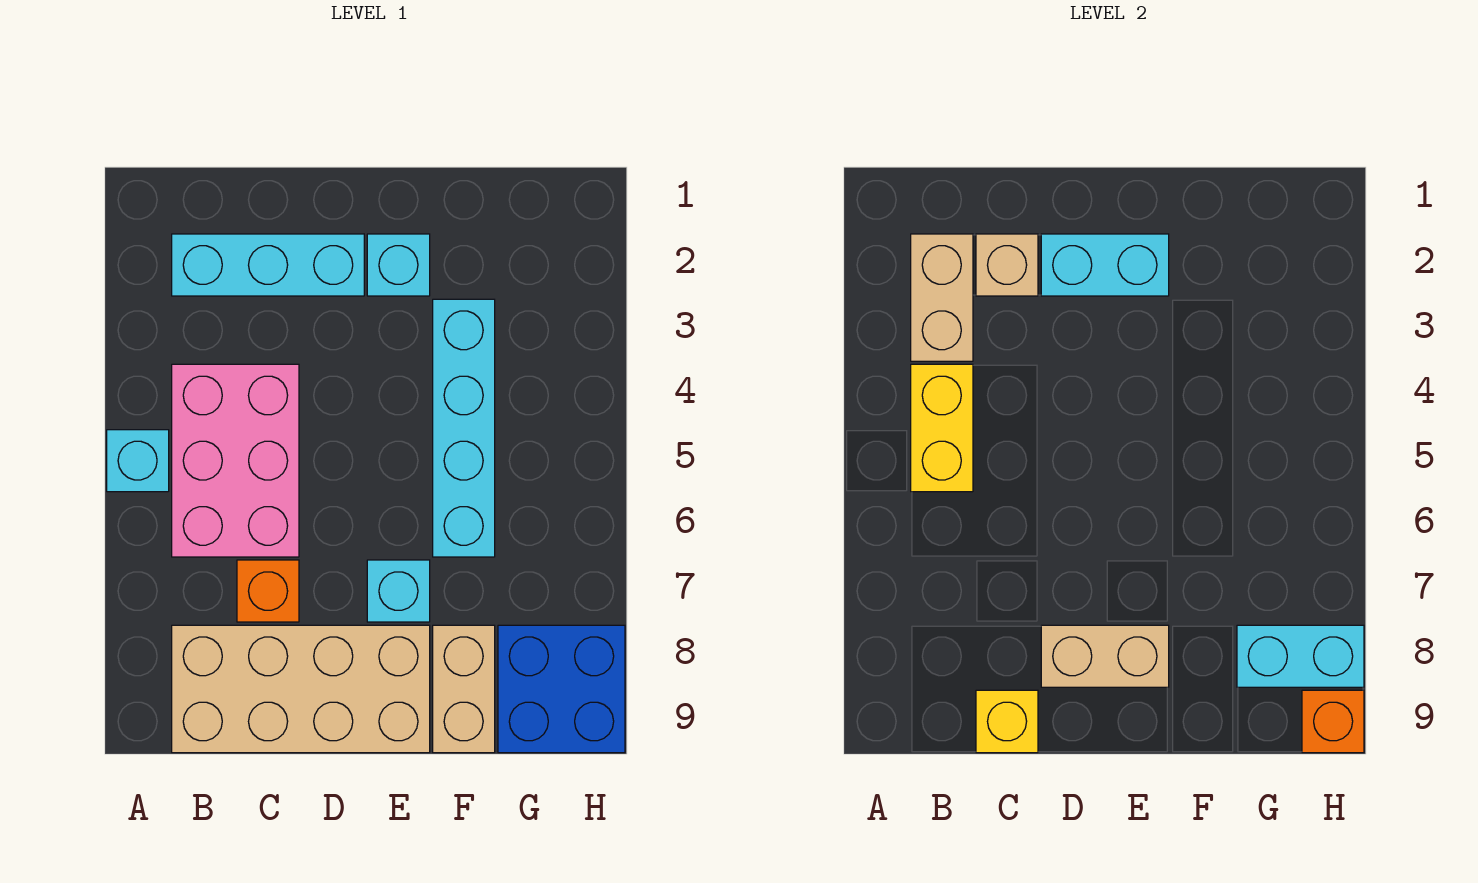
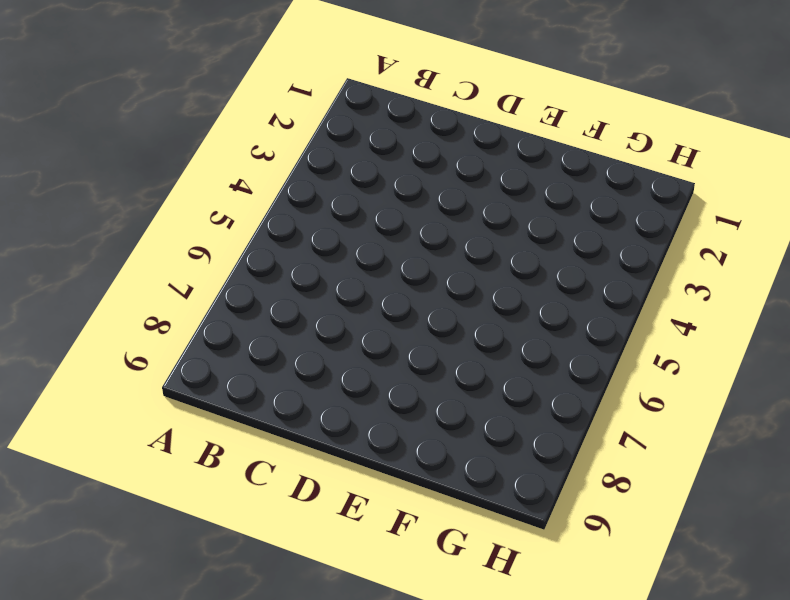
none -> cyan 1x1 brick [107,430,169,492]
none -> cyan 1x3 brick [172,234,364,296]
none -> pink 2x3 brick [172,364,299,557]

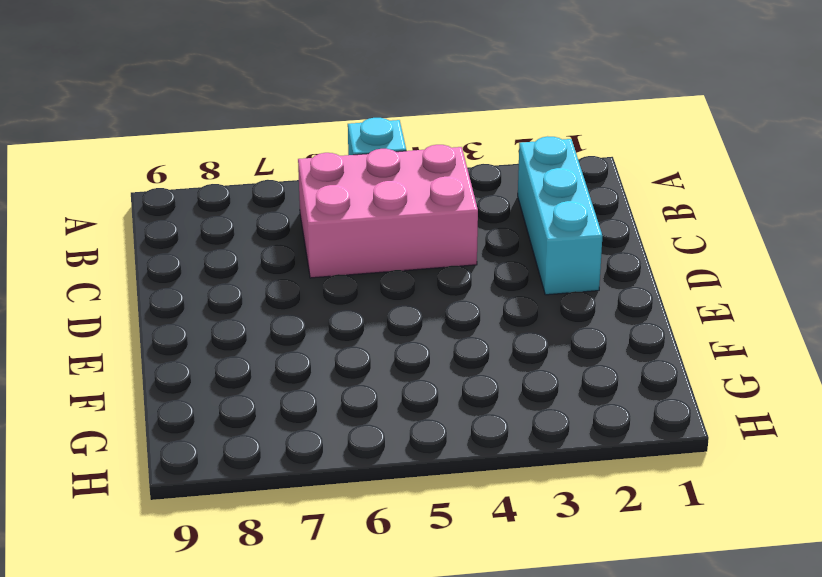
none -> tan 2x4 brick [172,625,430,753]
none -> orange 1x1 brick [237,560,299,622]
none -> cyan 1x1 brick [367,234,430,296]

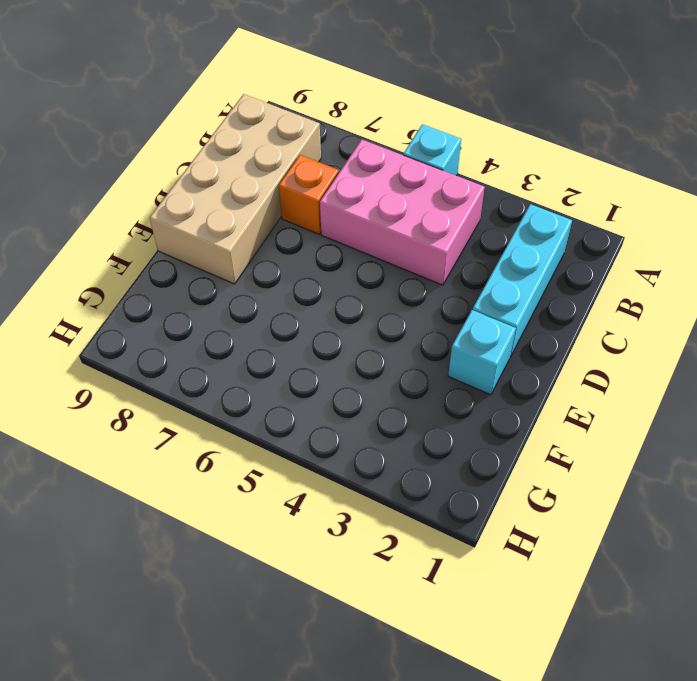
none -> cyan 1x1 brick [367,560,430,622]
none -> cyan 1x4 brick [433,299,495,557]
none -> tan 1x2 brick [433,625,495,753]

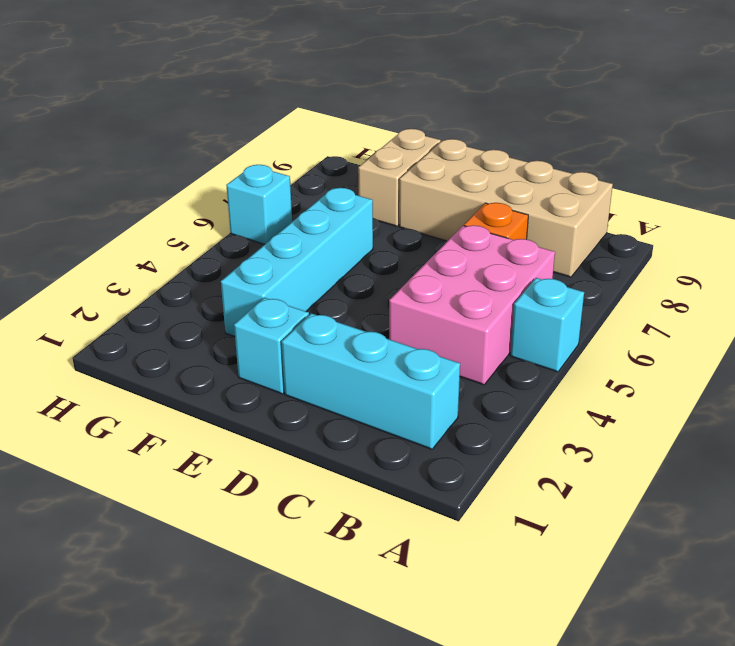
cyan 1x1 brick [226,165,292,244] -> cyan 1x1 brick moved to [367,560,430,622]
none -> blue 2x2 brick [498,625,625,753]
none -> tan 1x2 brick [911,234,973,361]
none -> yellow 1x2 brick [911,364,973,492]

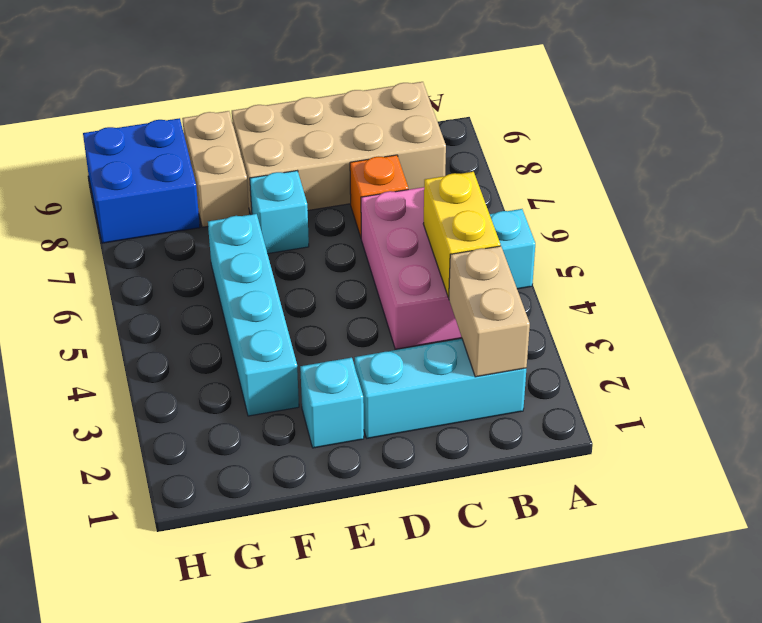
none -> tan 1x1 brick [976,234,1038,296]
none -> yellow 1x1 brick [976,690,1038,753]
none -> cyan 1x2 brick [1041,234,1169,296]

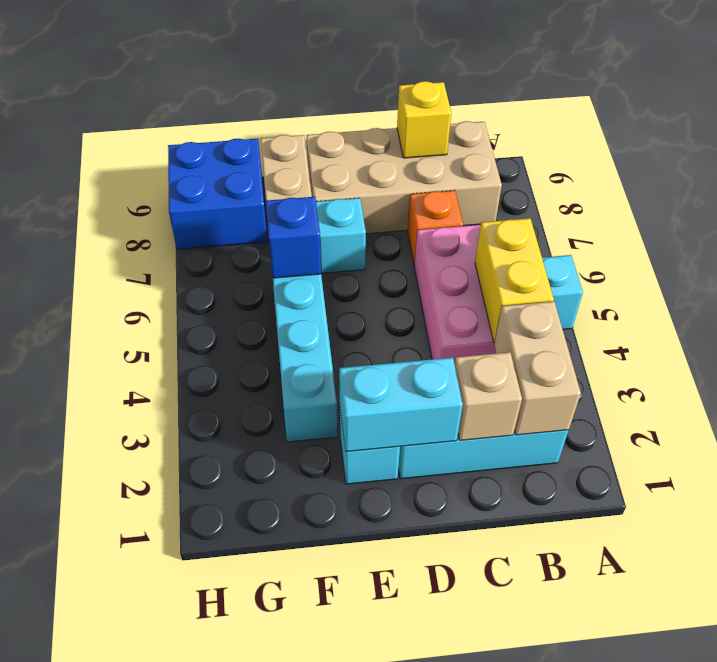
blue 1x1 brick [266,197,321,278] -> none
none -> tan 1x2 brick [1041,625,1169,687]
none -> cyan 1x2 brick [1237,625,1364,687]
none -> orange 1x1 brick [1302,690,1364,753]

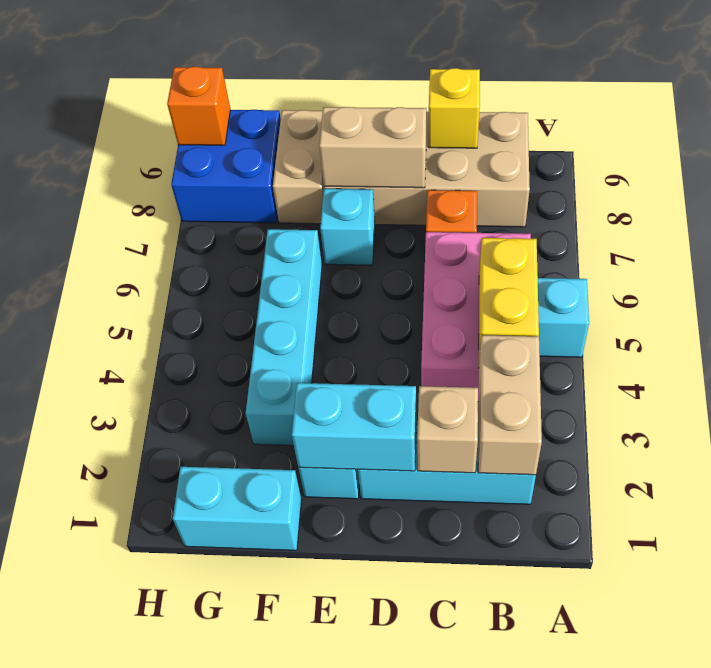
cyan 1x2 brick [173,467,301,550] -> cyan 1x2 brick moved to [1237,625,1364,687]

